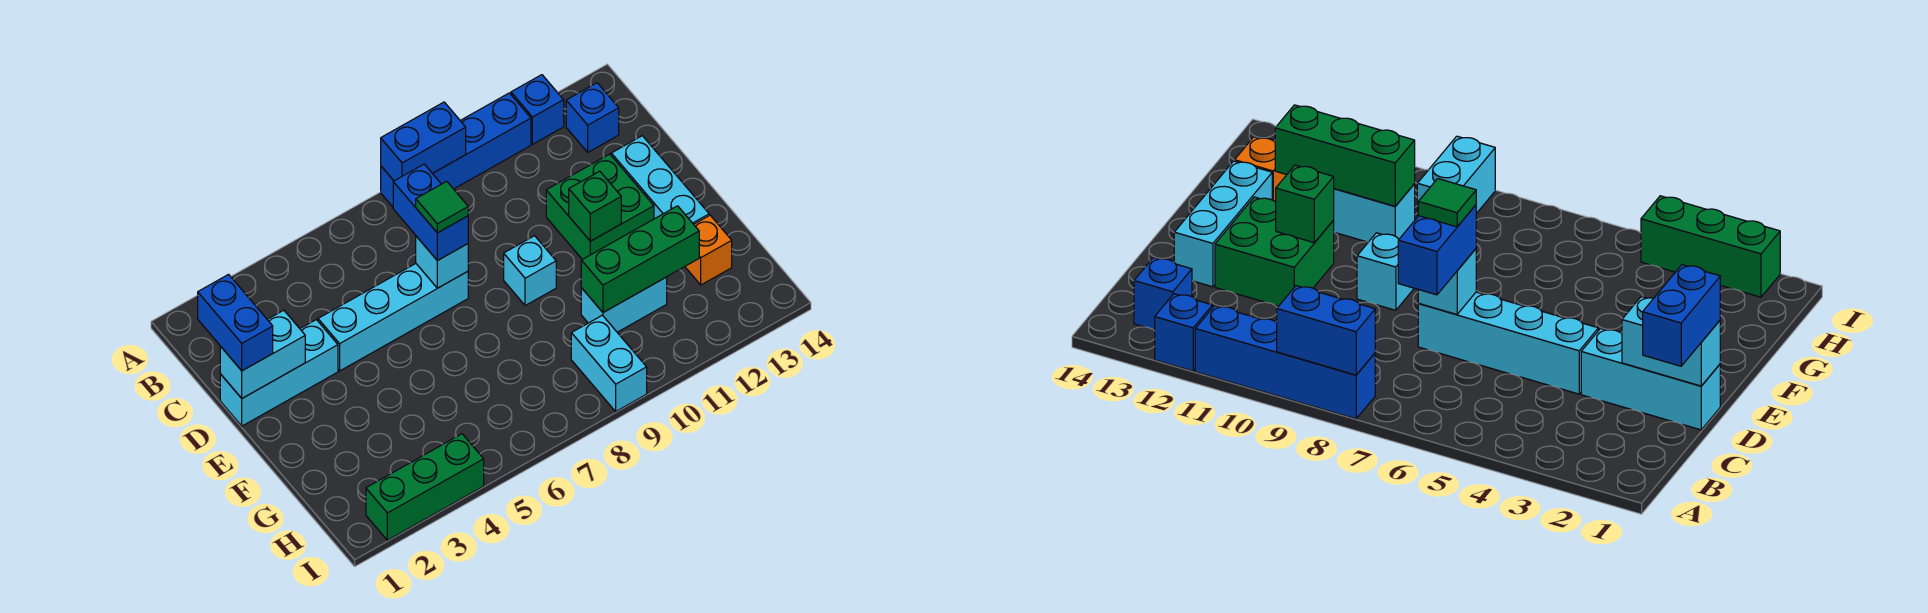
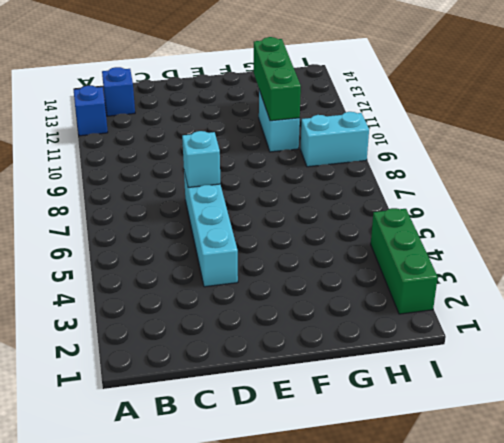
none -> blue 1x4 brick [381,93,531,207]
none -> cyan 1x3 brick [220,320,338,426]
none -> green 2x2 brick [546,154,654,259]

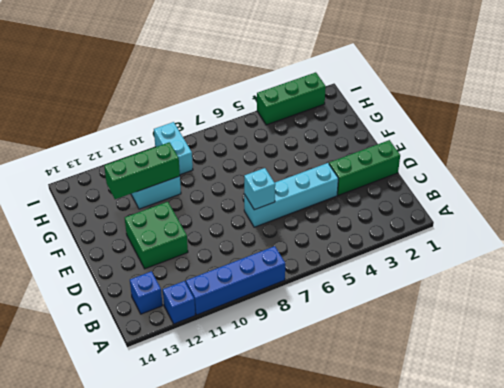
green 1x3 brick [329,140,400,195] -> cyan 1x3 brick [220,320,338,426]
none -> cyan 1x3 brick [611,136,709,224]
none -> cyan 1x1 brick [504,236,556,306]
none -> orange 1x1 brick [685,215,732,285]

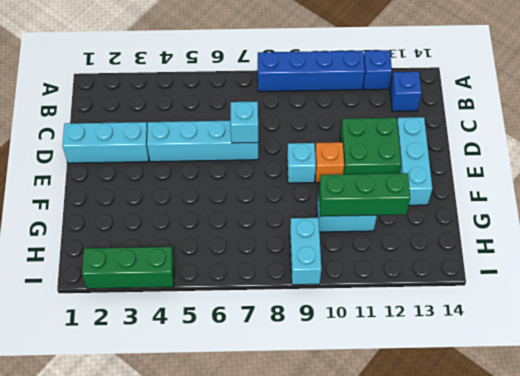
orange 1x1 brick [315,142,344,183] -> orange 1x1 brick moved to [685,215,732,285]
none -> blue 1x2 brick [381,102,466,181]
none -> cyan 1x2 brick [220,310,305,398]
none -> green 1x1 brick [569,171,621,241]

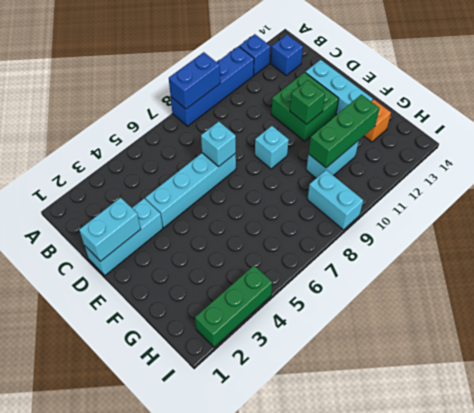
none -> blue 1x2 brick [198,274,273,371]
none -> blue 1x2 brick [393,164,468,261]
none -> green 1x1 tile [416,181,468,233]

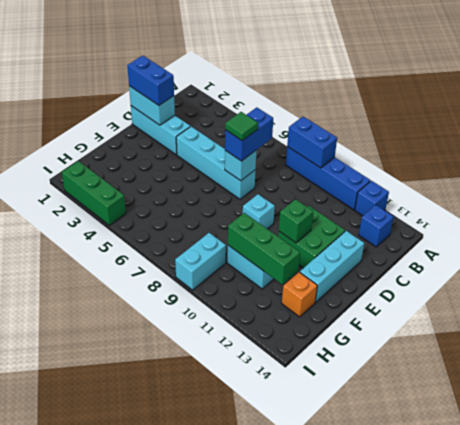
blue 1x2 brick [127,56,174,105] -> blue 1x2 brick turned to [198,274,273,371]

